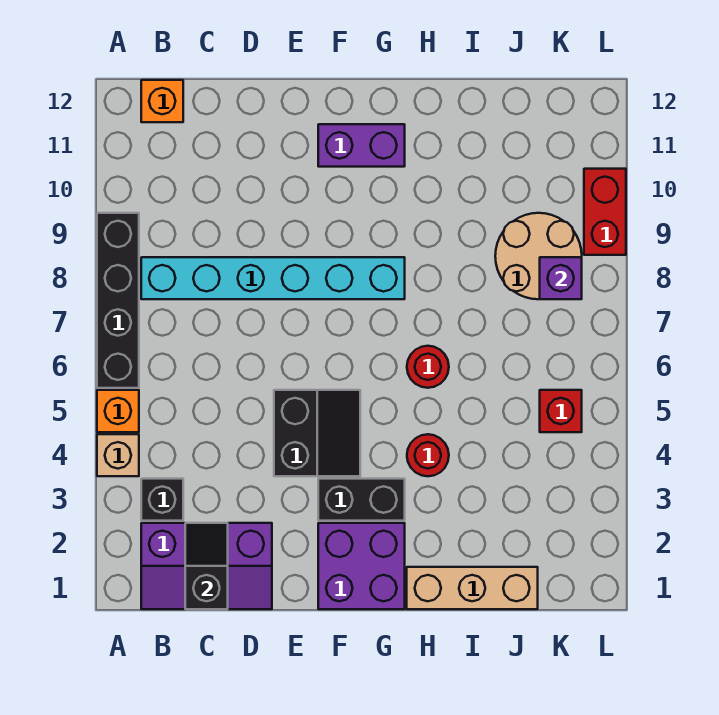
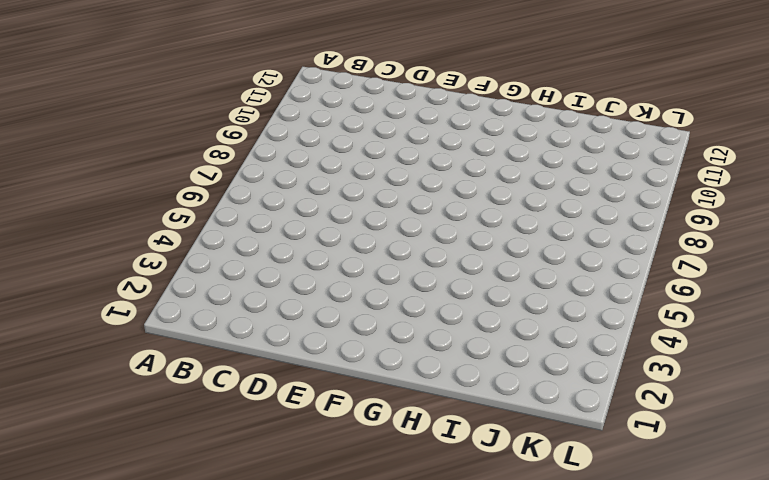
none -> tan 1x1 brick [97,434,139,476]
none -> orange 1x1 brick [97,390,139,432]
none -> black 1x4 brick [97,213,139,388]

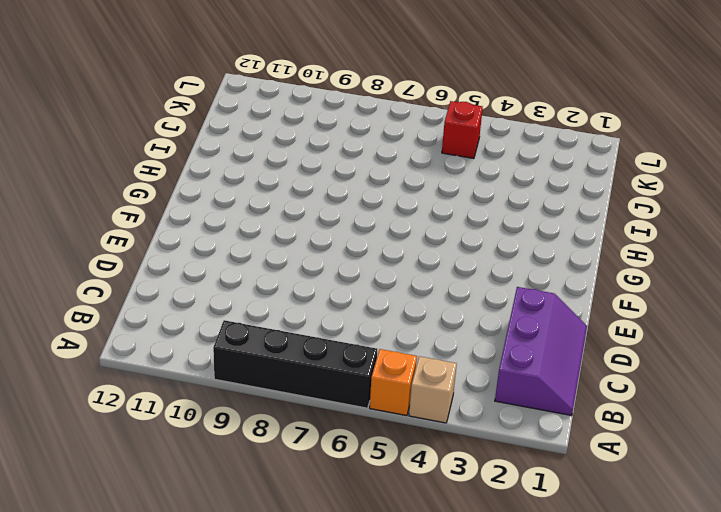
none -> black 1x1 brick [141,479,183,521]
none -> cyan 1x6 brick [141,257,405,299]
none -> orange 1x1 brick [141,80,183,122]

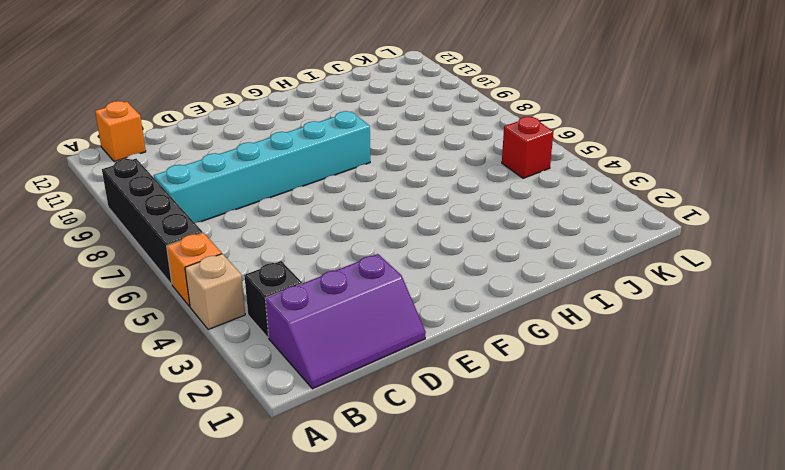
none -> black 2x2 slope [274,390,360,476]
none -> purple 2x2 brick [318,523,405,609]
none -> black 1x2 brick [318,479,405,521]

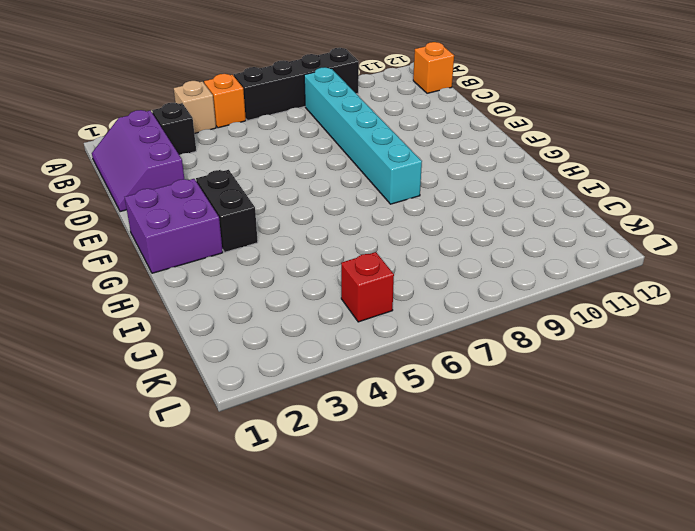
none -> black 2x2 slope [274,390,360,476]
none -> purple 1x2 brick [318,124,405,167]
none -> tan 1x3 brick [407,567,538,609]

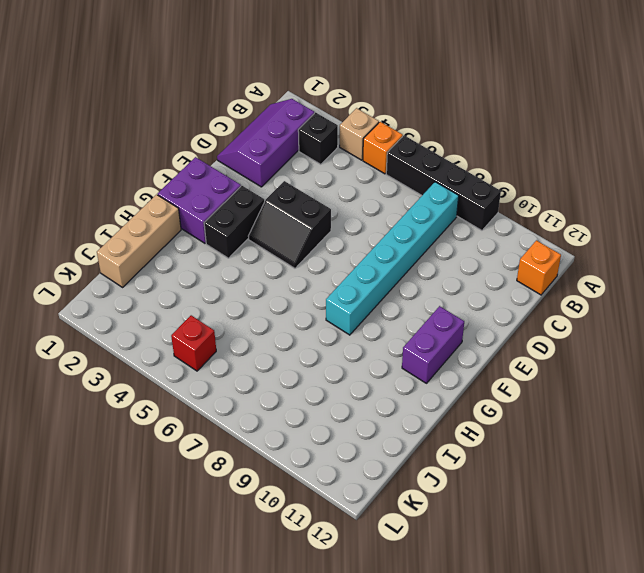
none -> red 1x1 round brick [407,434,449,476]
none -> red 1x1 round brick [407,346,449,388]
none -> tan 2x2 round brick [495,213,582,299]

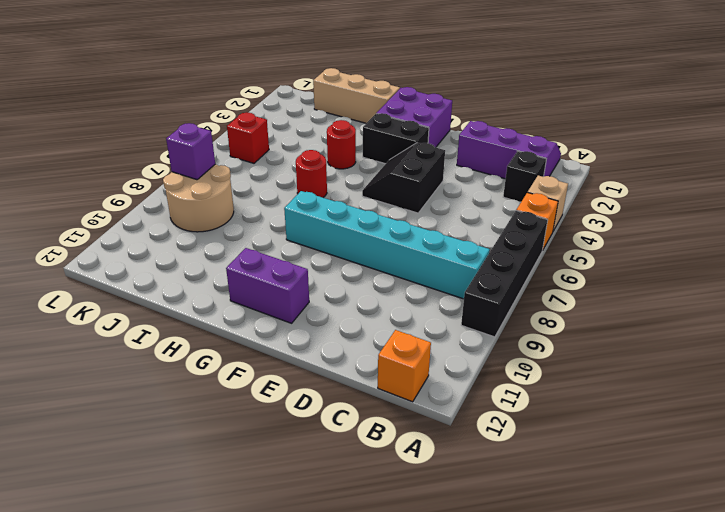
none -> red 1x2 brick [584,169,626,255]
none -> black 1x2 slope [185,523,228,609]

